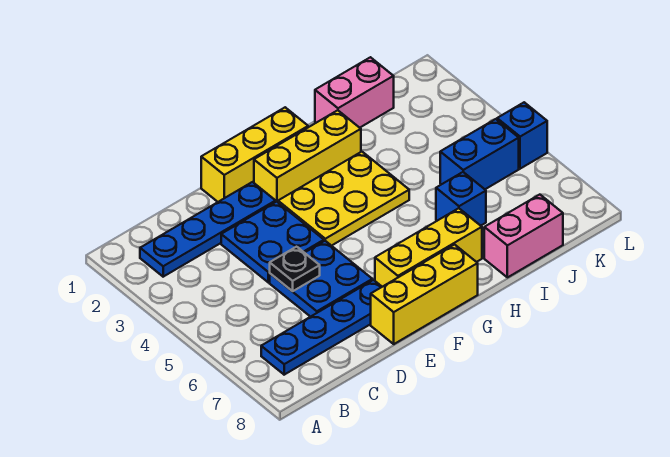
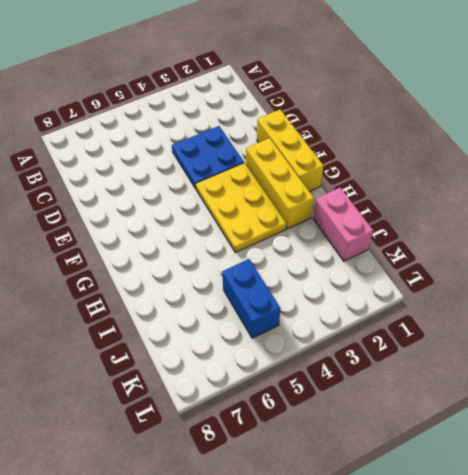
none -> blue 1x4 plate [140,182,276,277]
none -> blue 1x4 plate [261,280,382,375]
none -> blue 2x2 plate [270,241,372,317]

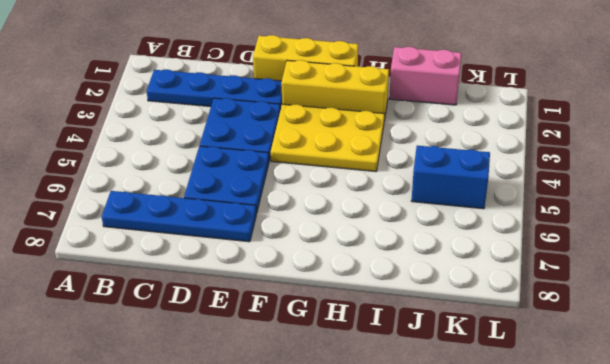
none -> yellow 1x3 brick [371,245,478,344]
none -> yellow 1x3 brick [375,208,482,287]
none -> blue 1x1 brick [436,172,486,226]

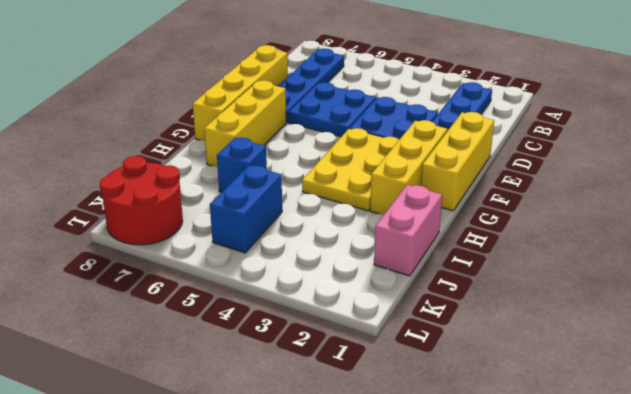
yellow 1x4 brick [193,45,288,141] -> yellow 1x3 brick [371,245,478,344]
red 2x2 round brick [100,156,183,245] -> none
none -> pink 1x2 brick [484,195,563,277]
none -> blue 1x1 brick [497,102,547,169]
none -> black 1x1 plate [270,247,320,291]

